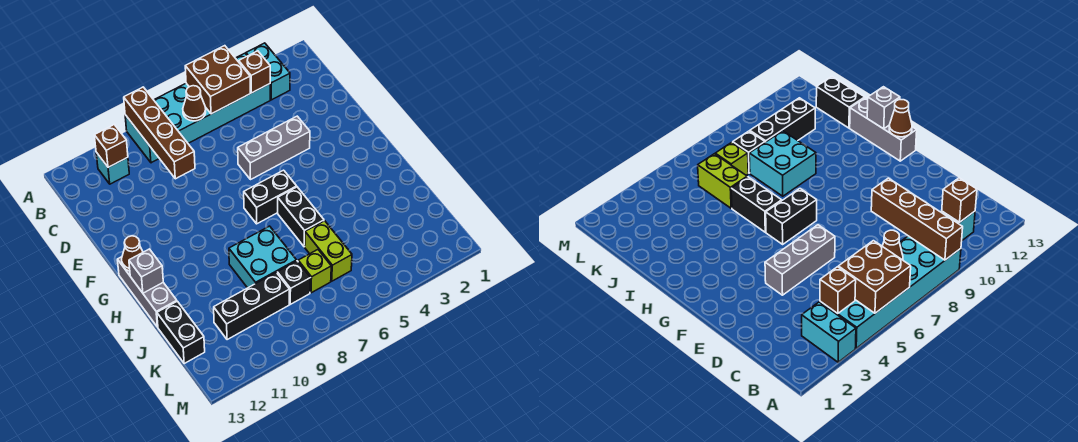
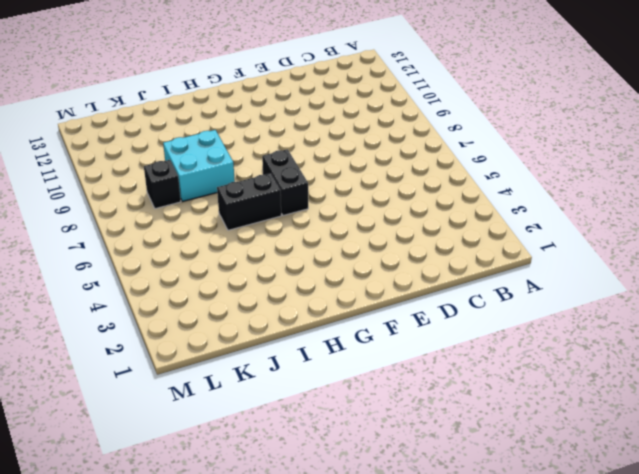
none -> cyan 1x2 brick [246,43,290,100]
none -> cyan 2x6 brick [125,53,270,163]
none -> cyan 1x1 brick [96,153,129,184]

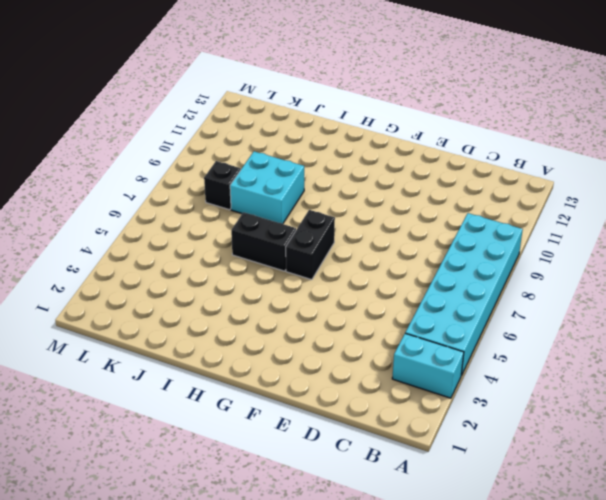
none -> cyan 1x1 brick [96,153,129,184]
none -> grey 1x3 brick [238,116,310,179]
none -> grey 1x3 brick [117,257,177,327]

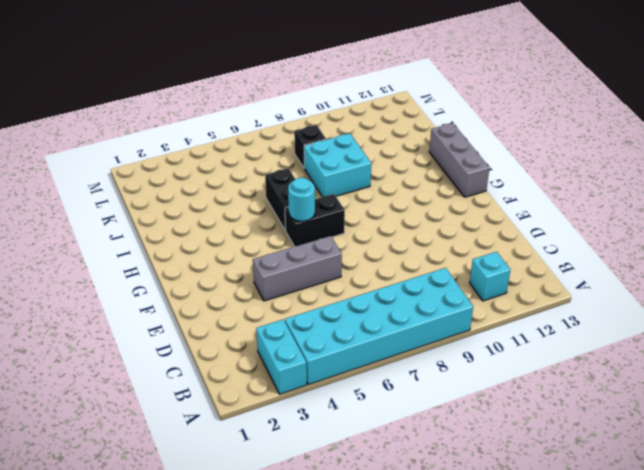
cyan 1x1 round brick [288,178,315,221] -> none
none -> lime 1x2 brick [305,221,352,281]
none -> black 1x2 brick [157,301,205,363]
none -> lime 1x1 brick [298,250,331,293]

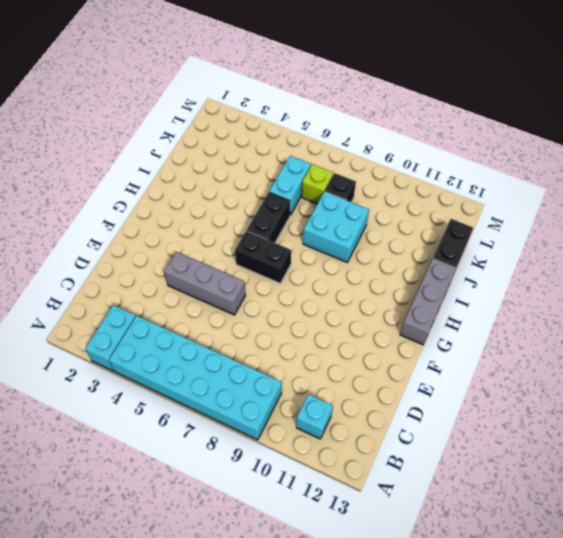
cyan 1x2 brick [269,156,311,215] -> lime 1x2 brick [305,221,352,281]
none -> black 1x3 brick [214,273,290,340]
none -> brown 2x2 brick [185,46,250,114]
none -> brown 1x4 brick [124,87,195,179]

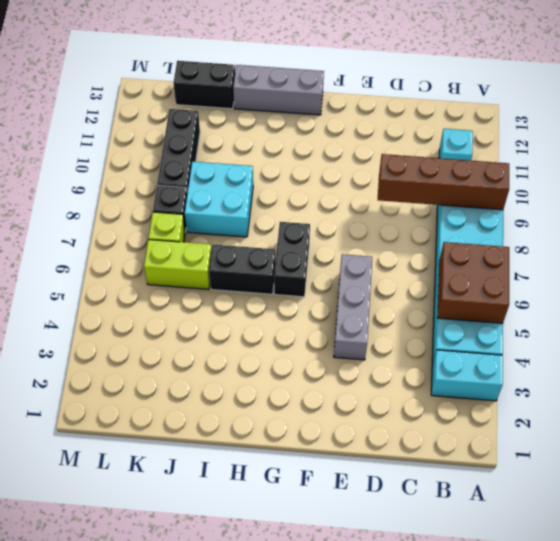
none -> brown 1x1 brick [239,51,270,93]
none -> brown 1x1 cone [183,86,206,121]
none -> brown 1x1 brick [94,125,128,167]

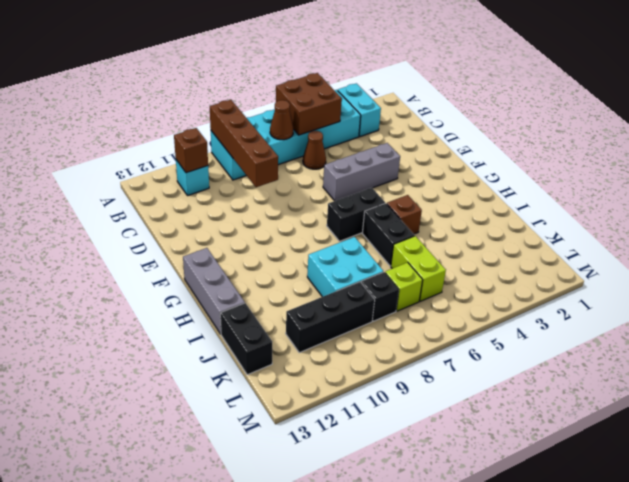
brown 1x1 cone [303,131,326,169] -> brown 1x1 cone moved to [122,236,143,271]
brown 1x1 brick [387,195,422,234] -> brown 1x1 brick moved to [239,51,270,93]
none -> grey 1x1 brick [129,249,163,293]

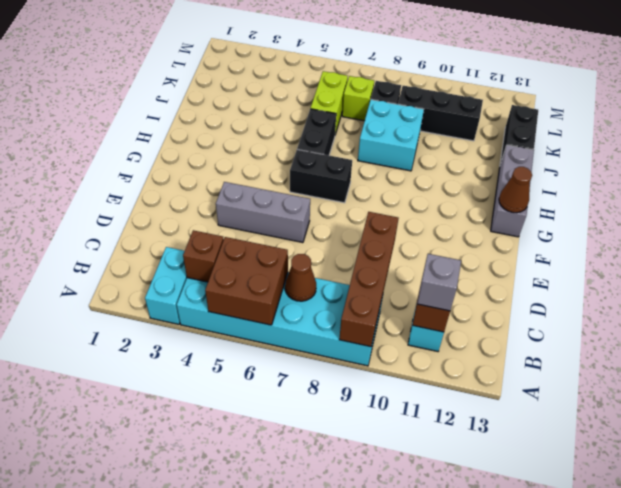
grey 1x1 brick [417,254,461,311] -> grey 1x1 brick moved to [129,249,163,293]

